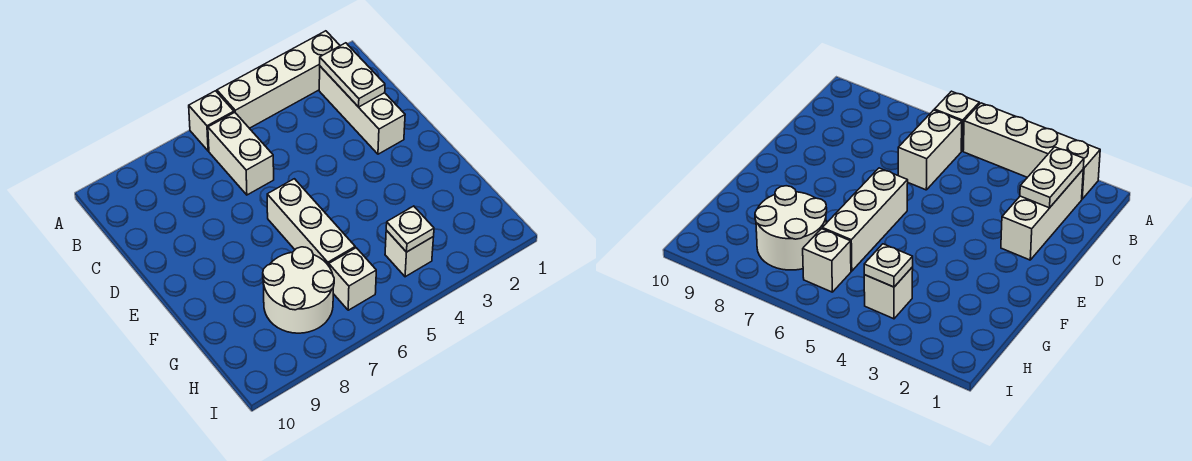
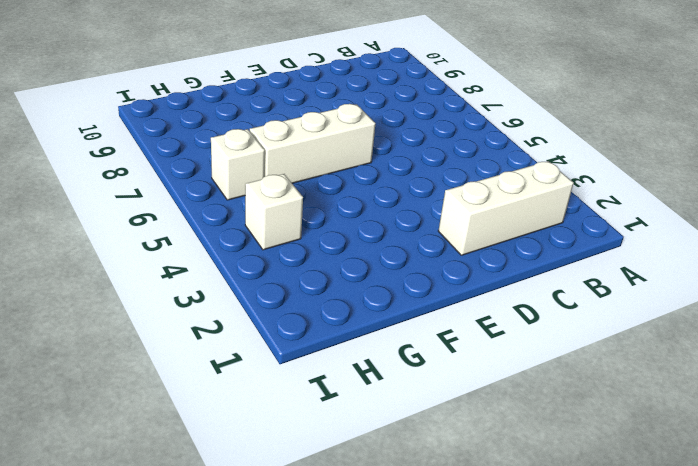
none -> white 1x4 brick [217,31,340,128]
none -> white 1x1 brick [189,91,234,151]

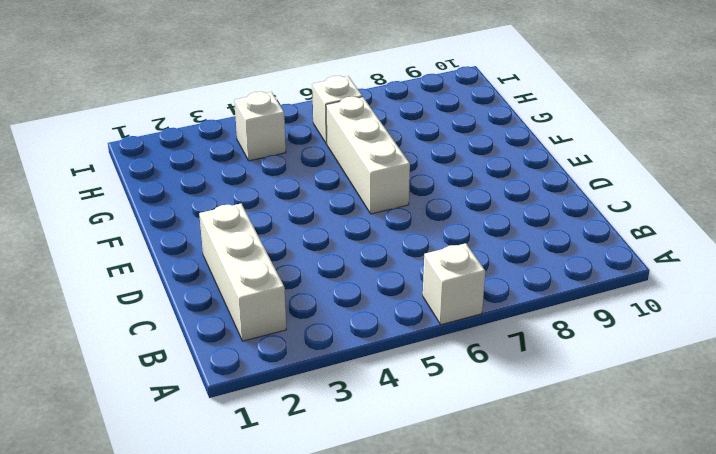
none -> white 1x4 brick [217,31,340,128]
none -> white 1x2 brick [208,112,274,195]

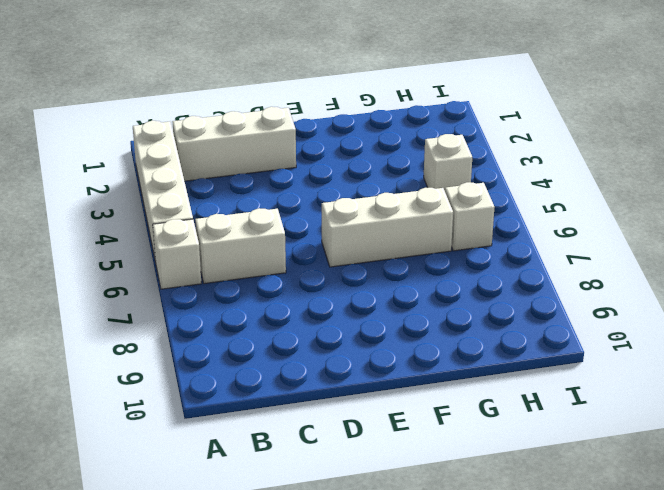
none -> white 2x2 round brick [263,247,334,333]
none -> white 1x2 plate [320,43,385,107]

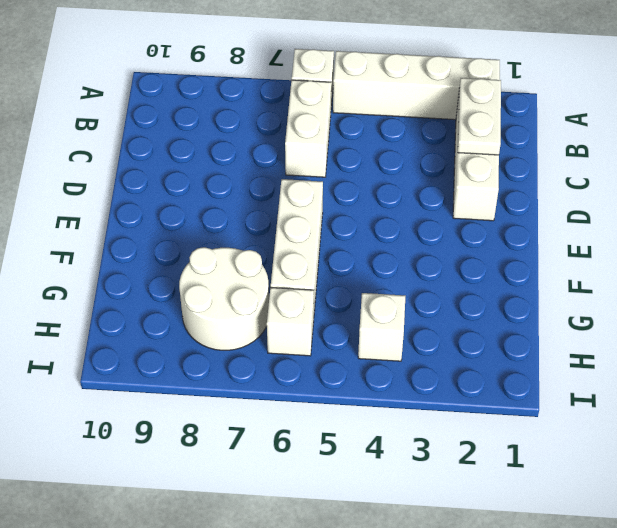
none -> white 1x1 plate [386,206,434,252]

